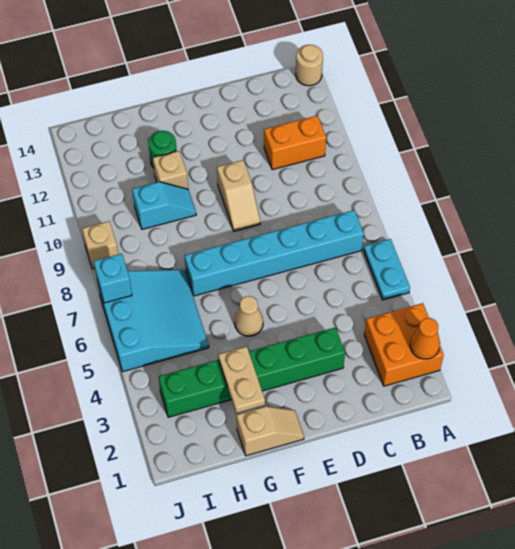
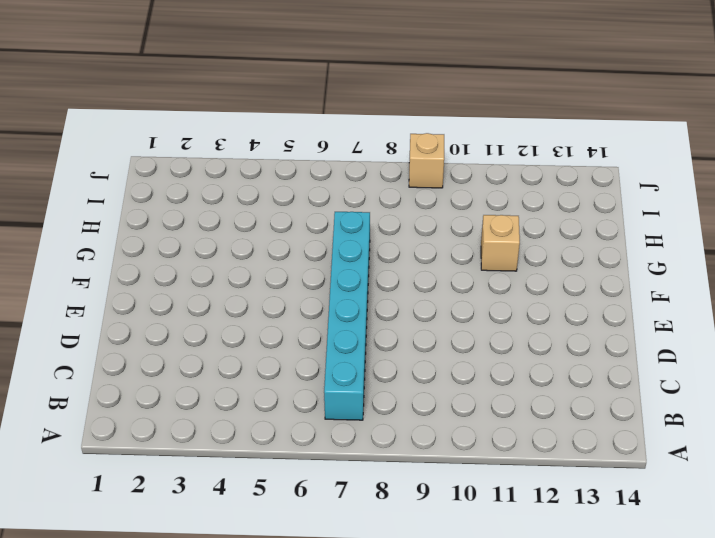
none -> orange 2x2 brick [364,303,444,386]
none -> cyan 1x2 plate [364,239,410,300]
none -> tan 1x1 round brick [296,45,323,86]

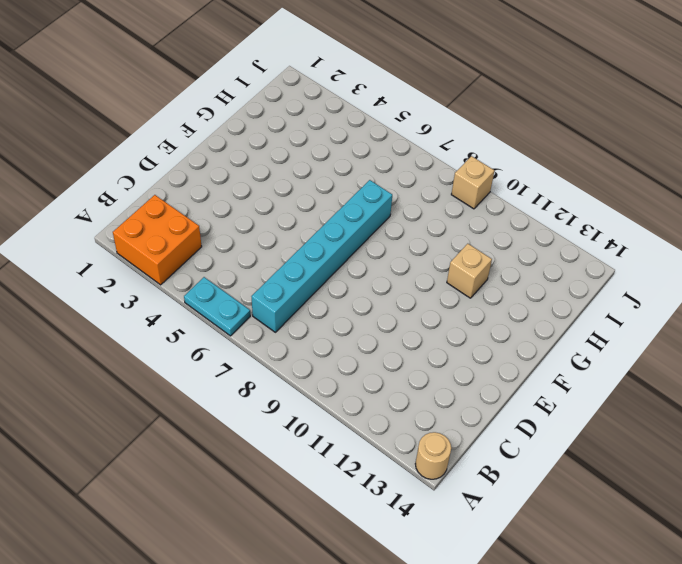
none -> orange 1x2 brick [264,116,326,170]
none -> green 1x6 brick [159,327,345,417]
none -> tan 1x2 slope [217,160,260,231]

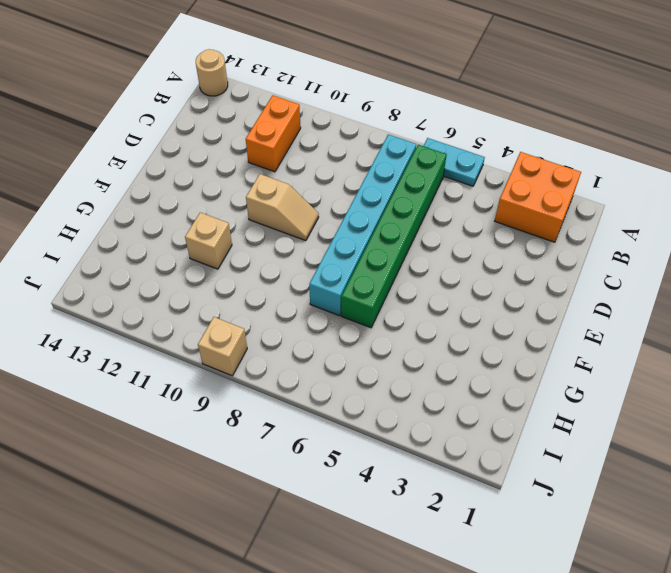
green 1x6 brick [341,145,447,328] -> green 1x6 brick moved to [159,327,345,417]
none -> tan 1x2 slope [237,406,304,456]
none -> tan 1x1 cone [235,296,263,336]
none -> cyan 1x2 slope [132,182,196,229]

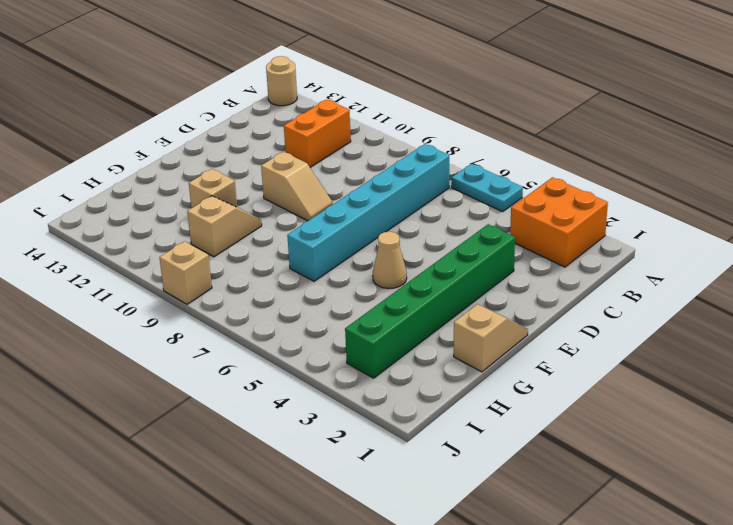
tan 1x2 slope [187,196,262,257] -> cyan 1x2 slope [132,182,196,229]
none -> green 1x1 round brick [148,131,177,168]
none -> cyan 3x3 slope [97,270,209,372]
none -> orange 1x1 cone [410,318,440,359]

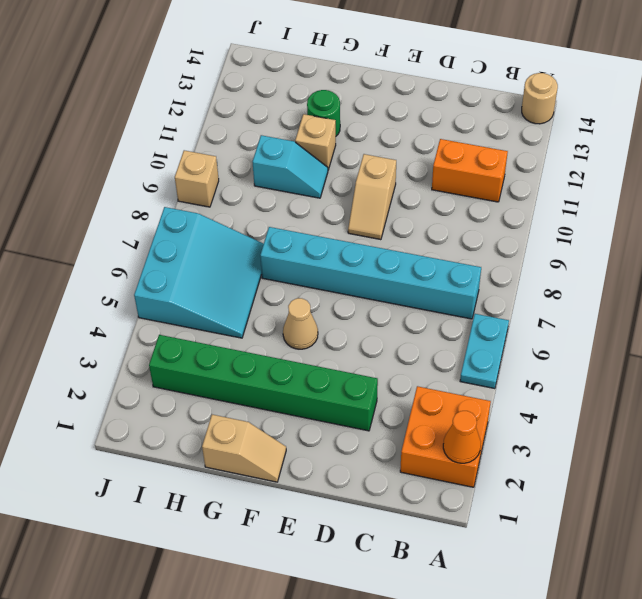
none -> tan 1x2 plate [218,347,265,413]
none -> cyan 1x1 brick [94,254,132,303]

